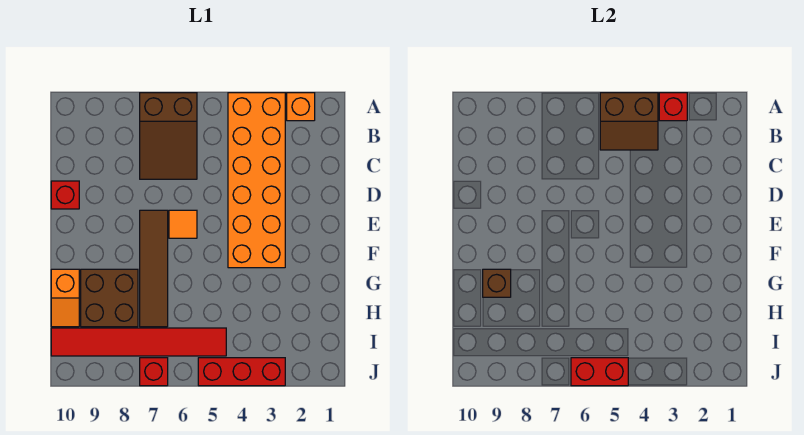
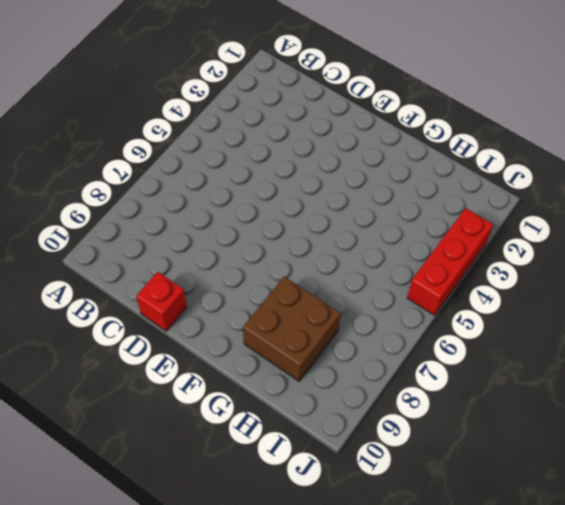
none -> orange 1x1 brick [287,93,315,121]
none -> orange 2x6 brick [228,93,285,268]
none -> brown 2x3 slope [140,93,197,179]

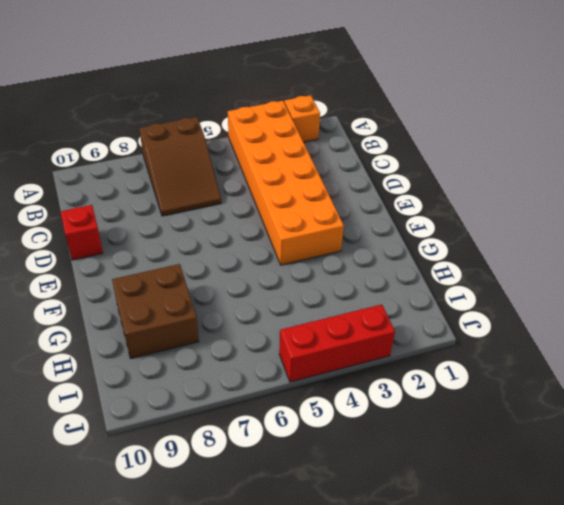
none -> orange 1x1 tile [169,210,197,238]
none -> brown 1x4 tile [140,210,168,327]
none -> orange 1x2 slope [51,269,79,327]

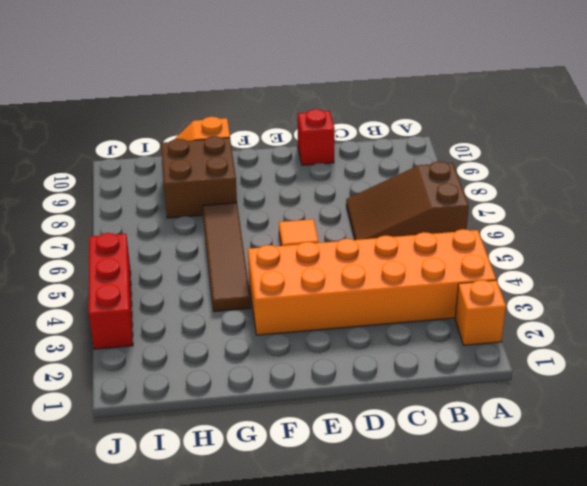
brown 1x4 tile [203,203,251,312] -> brown 1x4 tile turned to [140,210,168,327]
none -> red 1x6 tile [51,328,226,356]
none -> red 1x1 brick [140,358,168,386]
none -> red 1x1 brick [659,93,687,121]

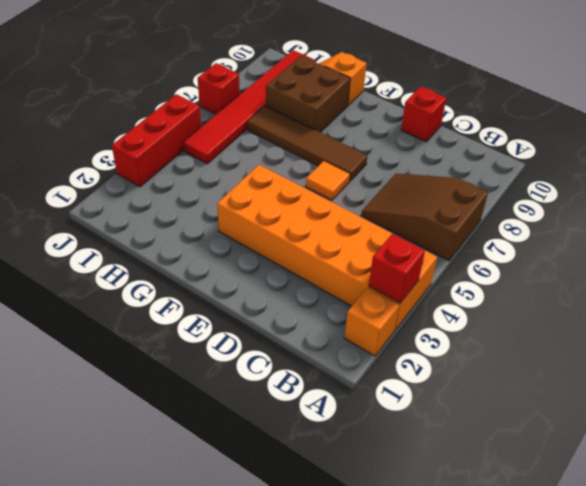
none -> brown 2x2 slope [600,93,658,150]
none -> brown 1x1 brick [483,269,511,297]
none -> red 1x2 brick [571,358,628,386]

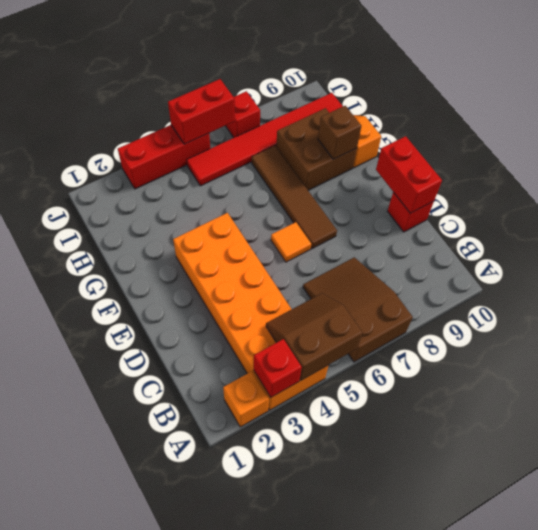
red 1x2 brick [376,136,442,213] -> none

